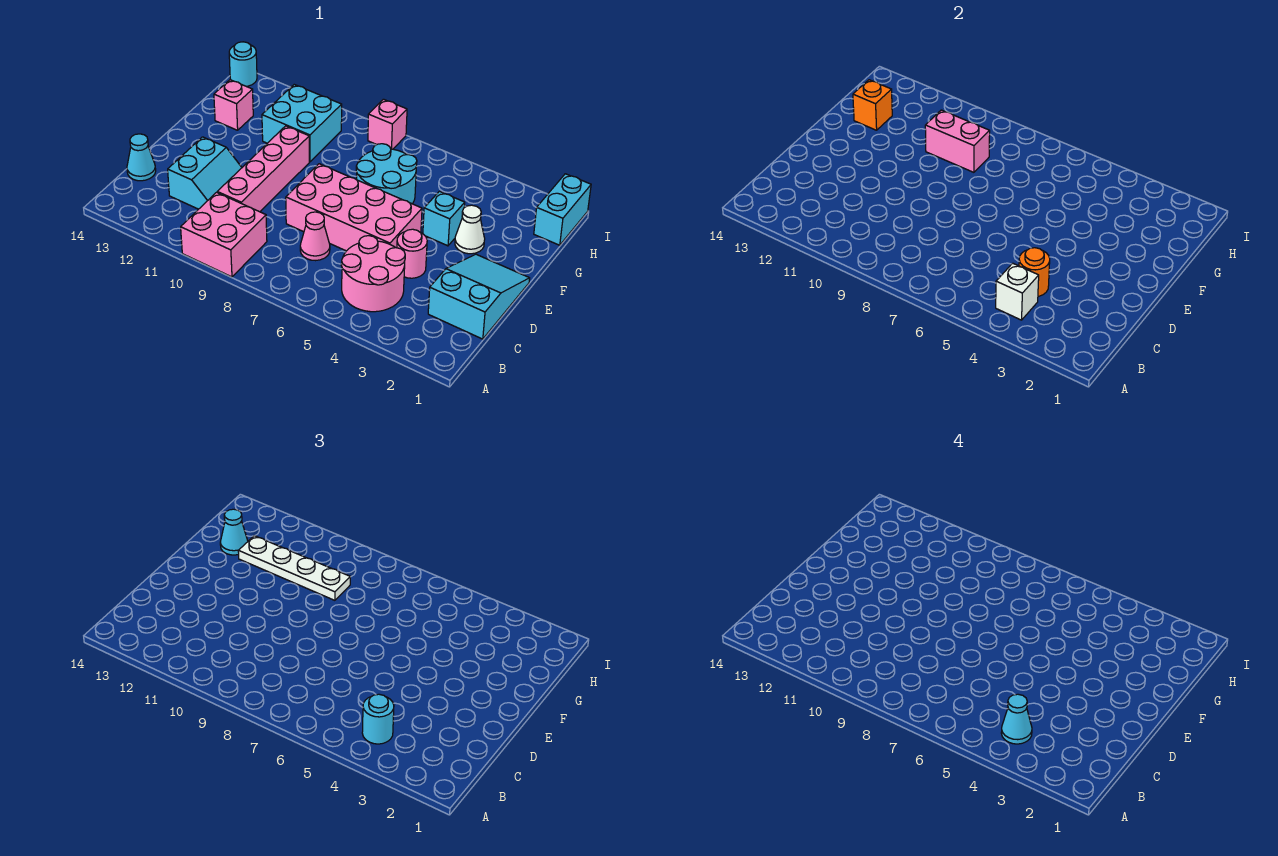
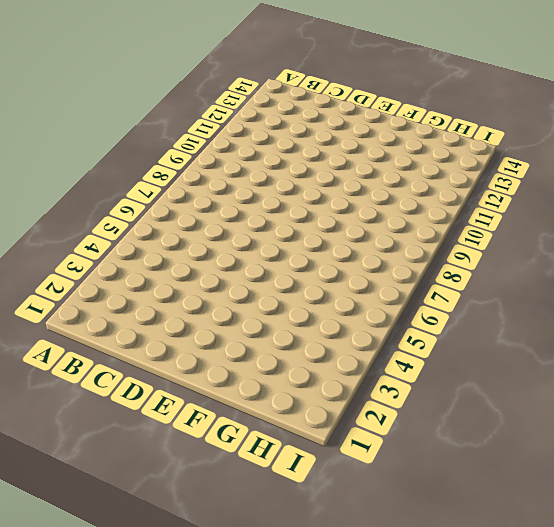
none -> pink 2x2 brick [181,192,267,277]
none -> pink 2x2 round brick [341,236,405,312]
none -> cyan 2x3 slope [428,254,530,339]

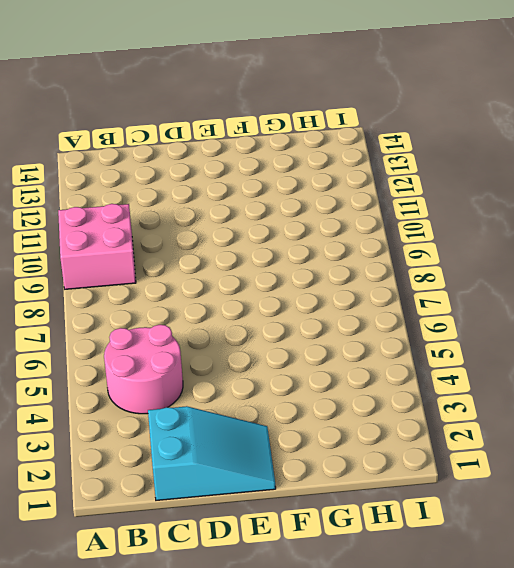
none -> pink 1x1 cone [300,212,330,261]
none -> pink 1x4 brick [217,126,309,212]
none -> cyan 2x2 slope [168,137,242,209]

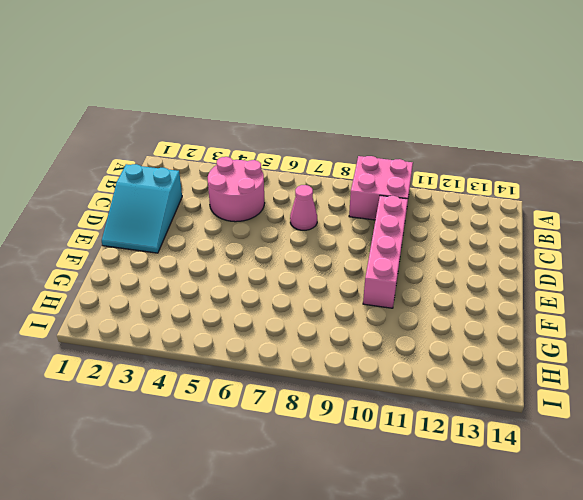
none -> cyan 2x2 slope [168,137,242,209]
none -> cyan 1x1 cone [127,134,156,181]
none -> pink 1x1 round brick [397,229,427,278]

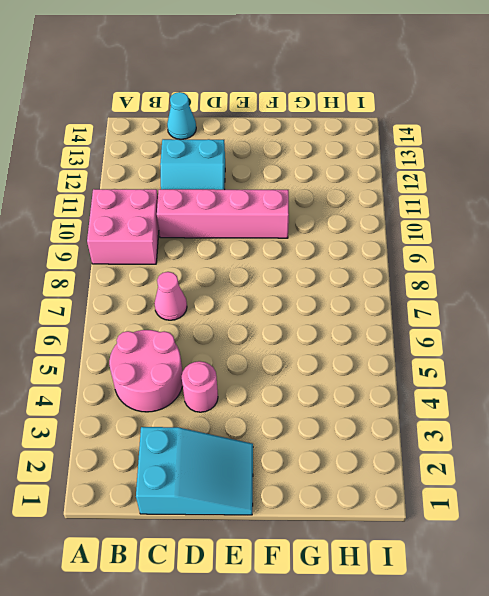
none -> pink 2x4 brick [286,164,422,251]
none -> white 1x1 cone [455,205,485,254]
none -> cyan 1x1 brick [423,191,465,246]

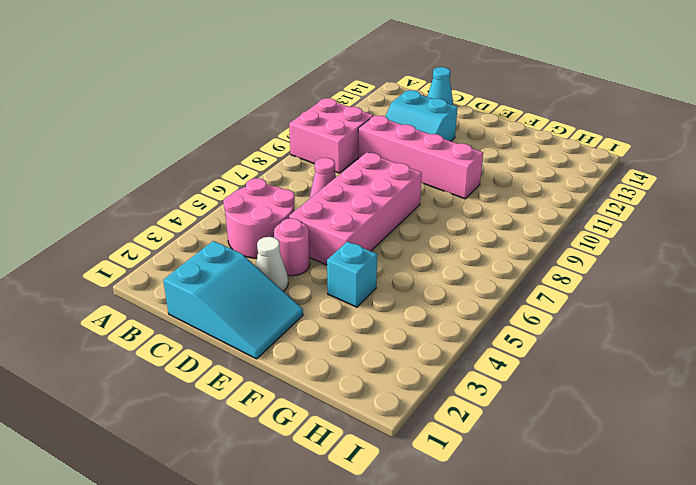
white 1x1 cone [256,237,288,291] -> white 1x1 cone moved to [455,205,485,254]
none -> cyan 2x2 round brick [356,144,417,204]
none -> cyan 2x2 brick [262,85,342,162]
none -> pink 1x1 brick [214,80,253,130]

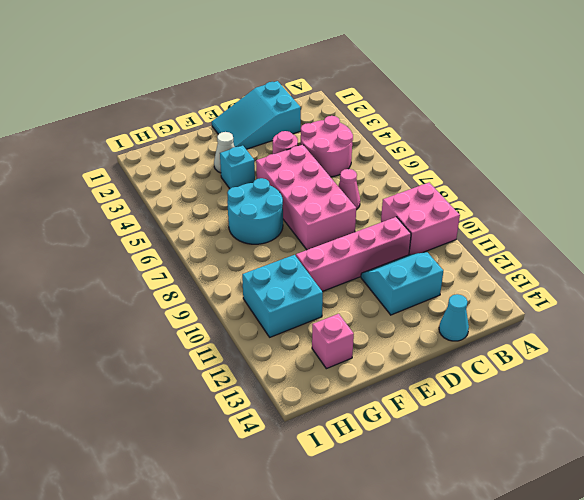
none -> cyan 1x2 brick [534,174,591,245]
none -> pink 1x1 brick [368,99,407,149]
none -> cyan 1x1 round brick [229,42,257,86]

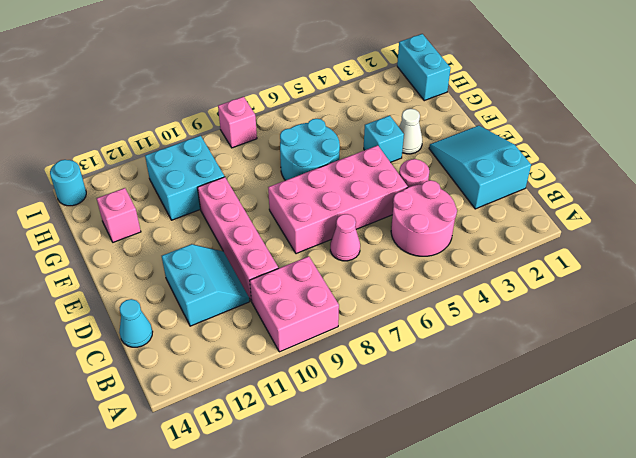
none -> white 1x1 brick [996,263,1039,320]
none -> orange 1x1 round brick [1019,248,1050,296]
none -> pink 1x2 brick [925,110,990,172]

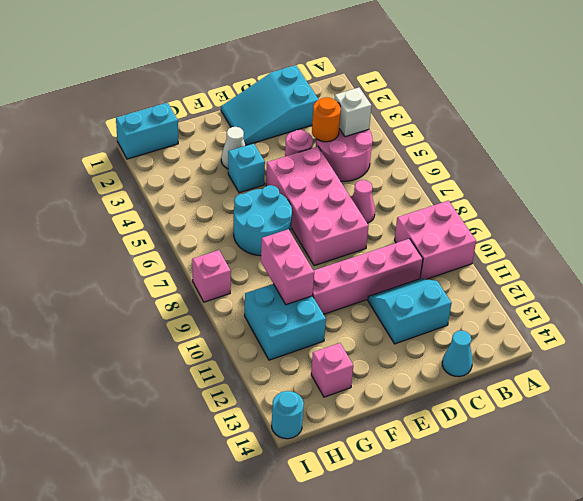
none -> orange 1x1 brick [853,80,892,130]
none -> cyan 1x1 round brick [362,694,394,744]
none -> white 1x4 plate [238,536,350,600]

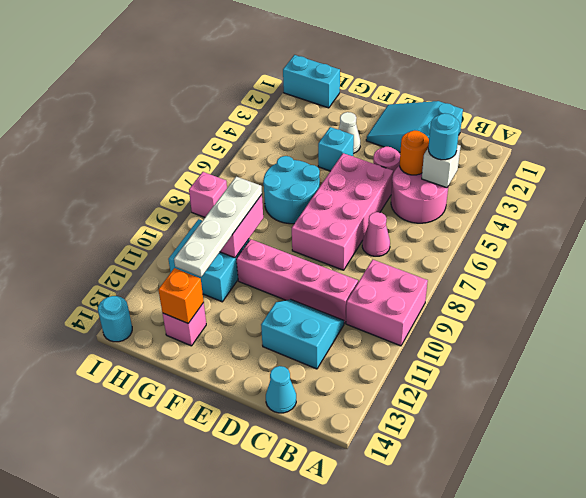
none -> cyan 1x1 cone [220,509,248,555]
none -> cyan 1x1 cone [1001,694,1032,744]

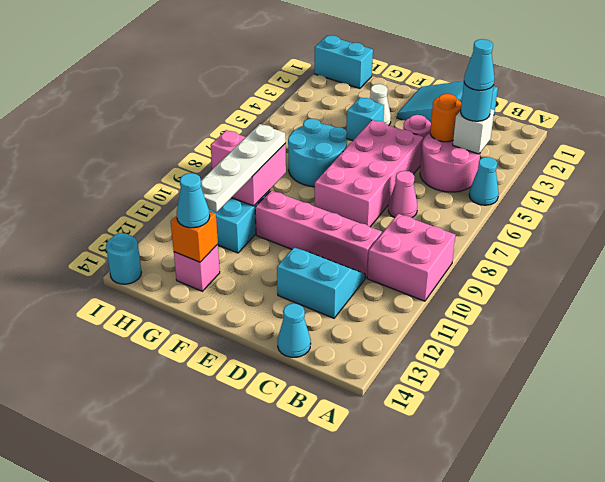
cyan 1x1 cone [469,157,499,205] -> none

